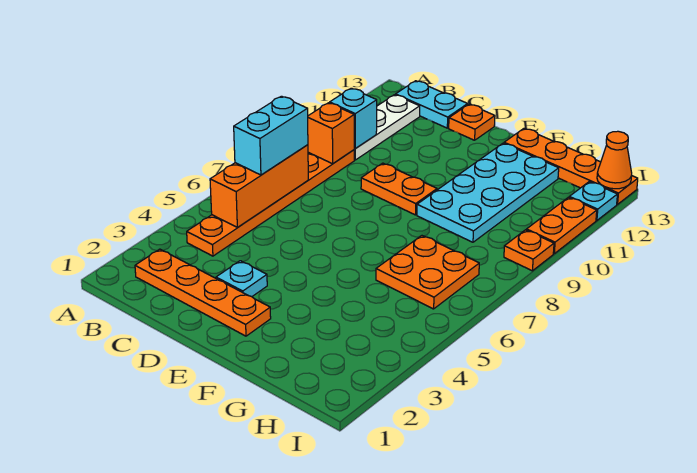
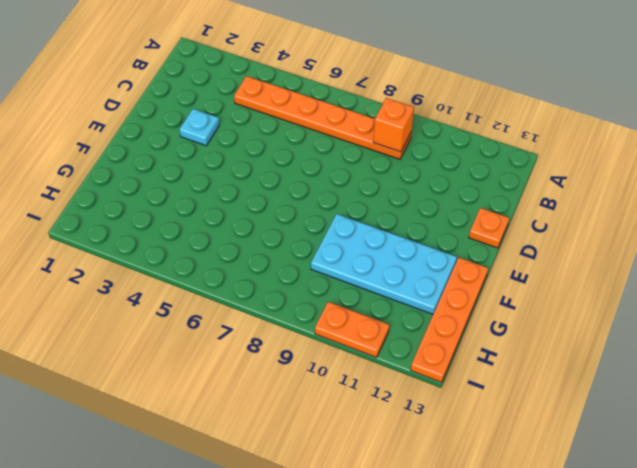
none -> orange 1x4 plate [135,249,271,336]
none -> white 1x3 plate [354,95,420,160]
none -> cyan 1x2 plate [396,81,468,128]

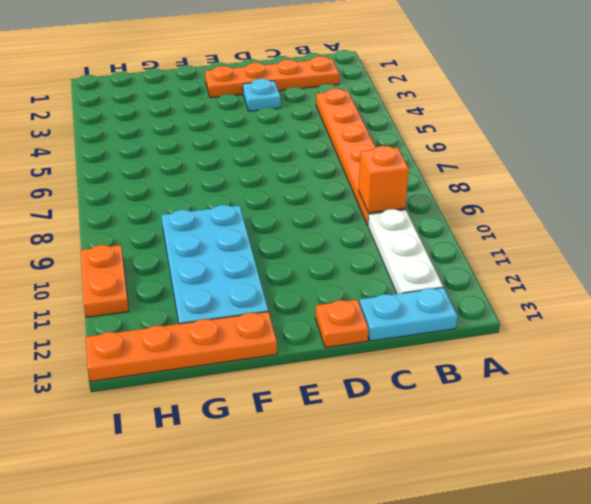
none -> orange 1x2 plate [361,163,437,215]
none -> orange 2x2 plate [376,236,479,309]
none -> orange 1x1 plate [504,230,554,271]

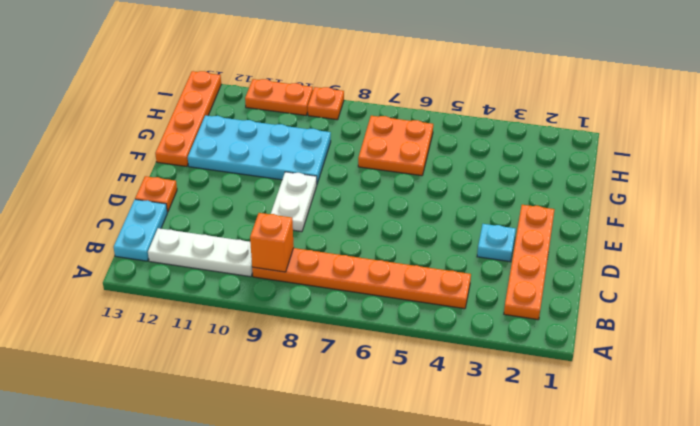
white 1x2 plate [271,172,317,232] -> orange 1x2 plate [361,163,437,215]
none -> cyan 1x1 plate [569,182,617,221]
none -> orange 1x3 brick [210,145,308,227]
none -> cyan 1x1 brick [330,88,377,149]

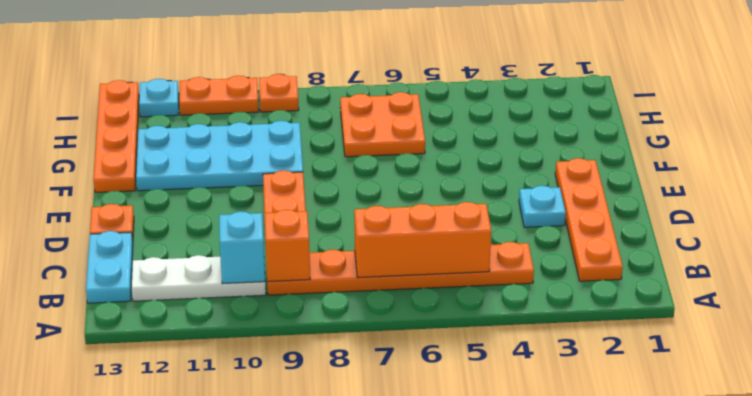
none -> orange 1x1 cone [597,131,632,189]
none -> cyan 1x2 brick [234,96,308,175]

